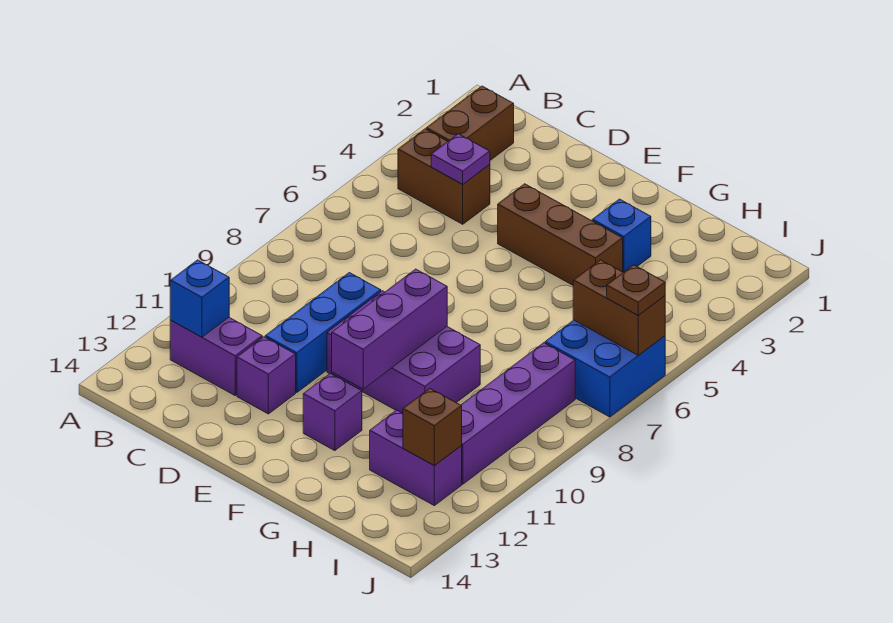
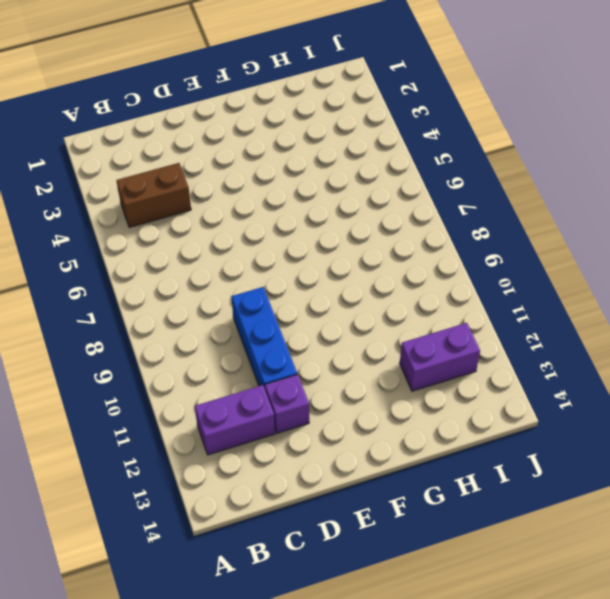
none -> brown 1x2 brick [426,86,514,160]
none -> brown 1x3 brick [498,184,623,285]
none -> purple 2x3 brick [327,291,480,413]

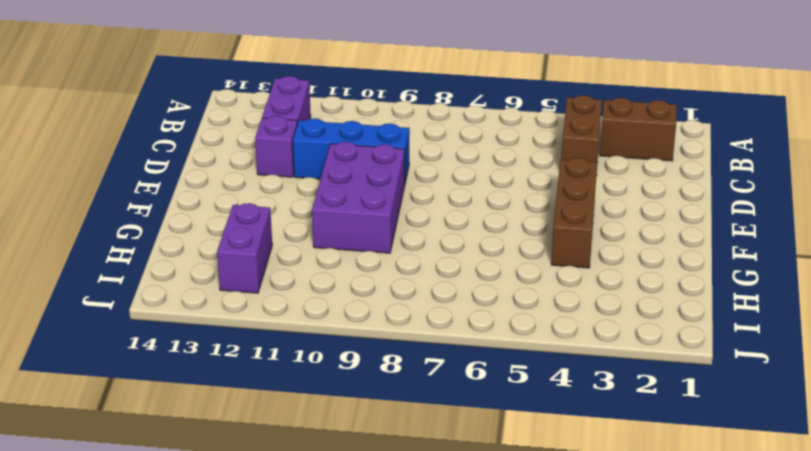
none -> purple 1x1 brick [303,373,362,451]
none -> blue 1x1 brick [592,199,651,272]
none -> blue 2x2 brick [545,320,665,417]

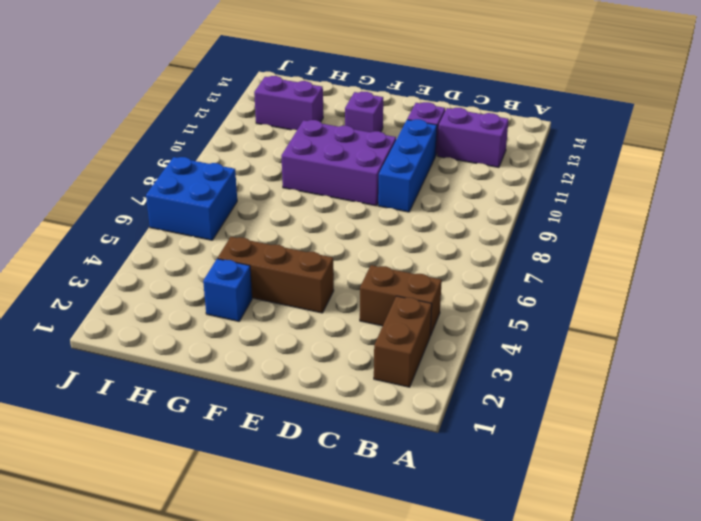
none -> purple 1x4 brick [461,343,575,484]
none -> blue 1x1 brick [170,260,229,337]
none -> purple 1x1 plate [431,134,490,184]

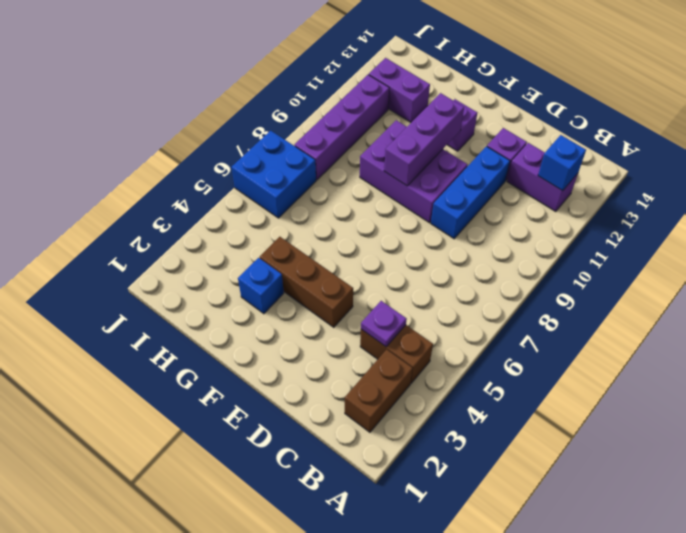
none -> brown 1x2 brick [573,260,665,355]
none -> brown 1x1 brick [403,389,462,466]
none -> brown 1x1 plate [607,265,665,315]

